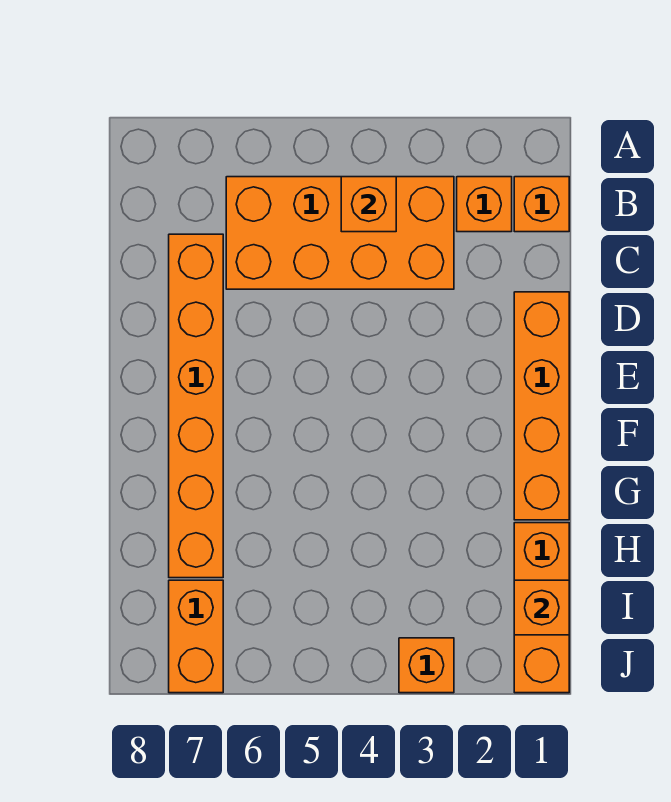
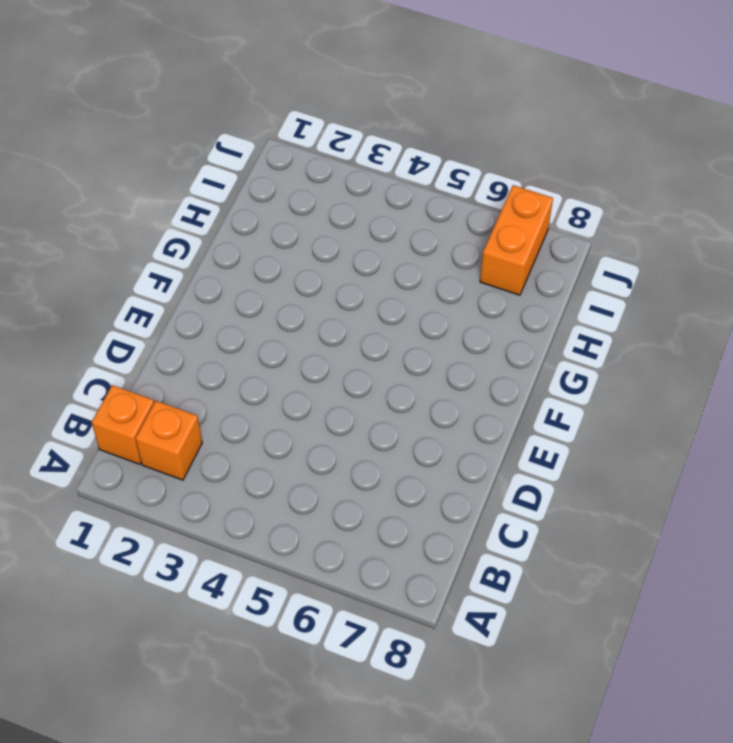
none -> orange 2x4 brick [226,177,454,289]
none -> orange 1x6 brick [169,234,223,578]

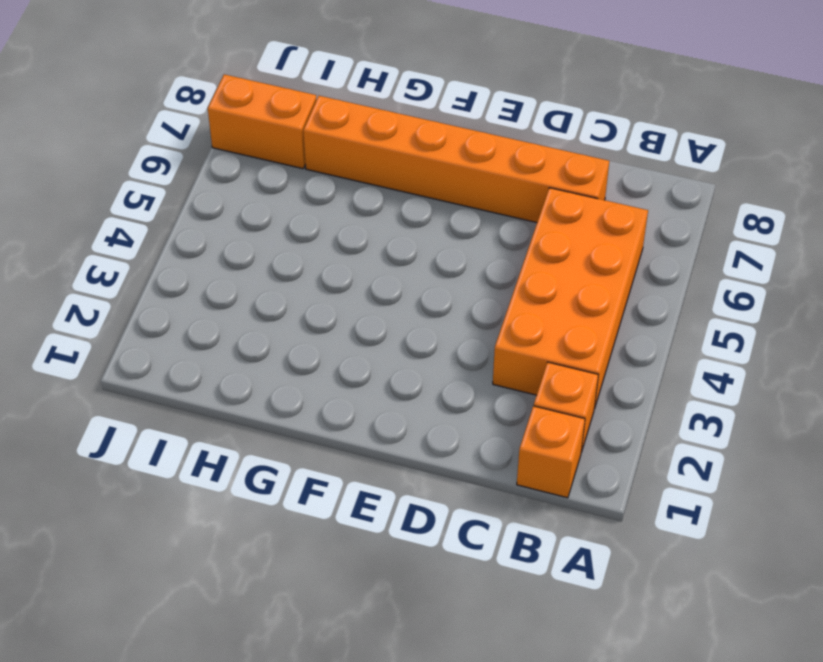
none -> orange 1x4 brick [514,292,569,520]
none -> orange 1x3 brick [514,523,569,693]

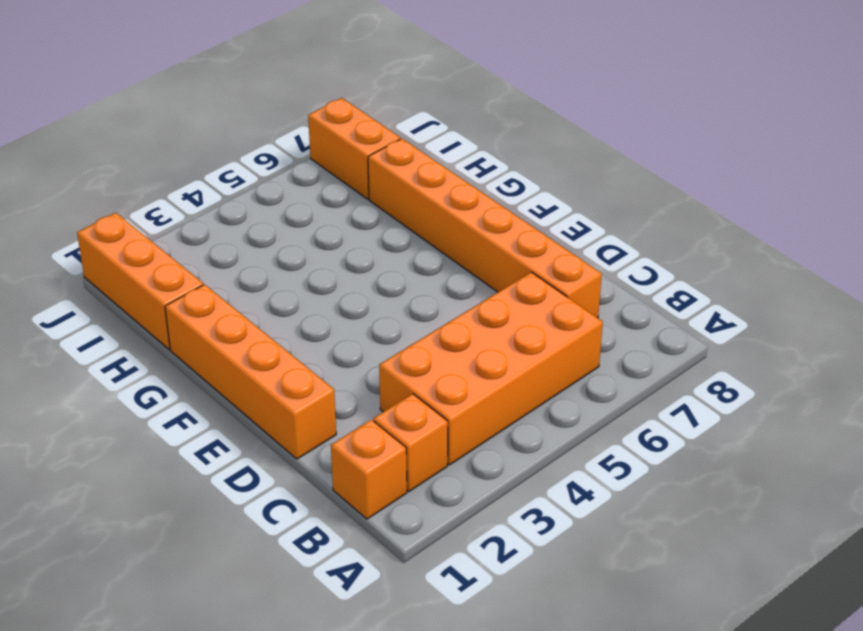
none -> orange 1x1 brick [399,638,454,693]
none -> orange 1x1 brick [341,177,396,232]

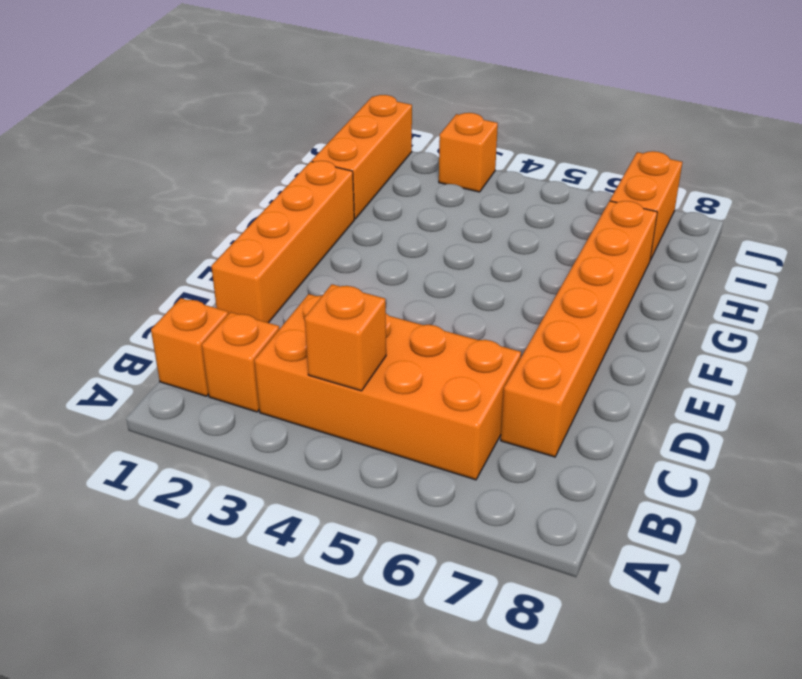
none -> orange 1x1 brick [514,580,569,635]

